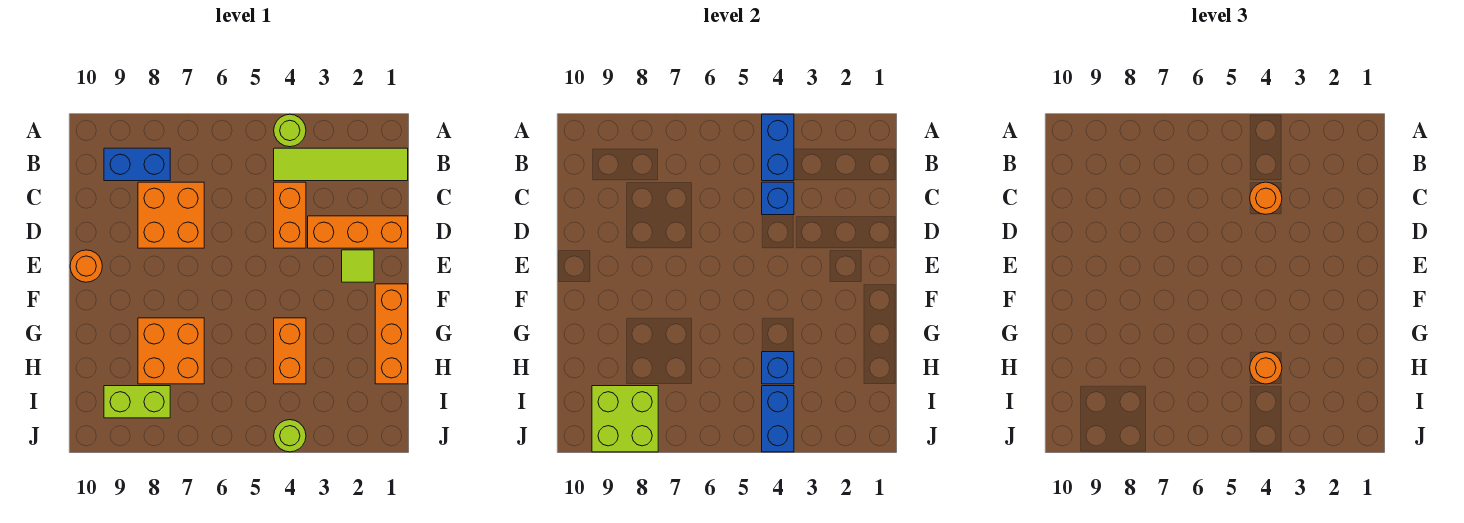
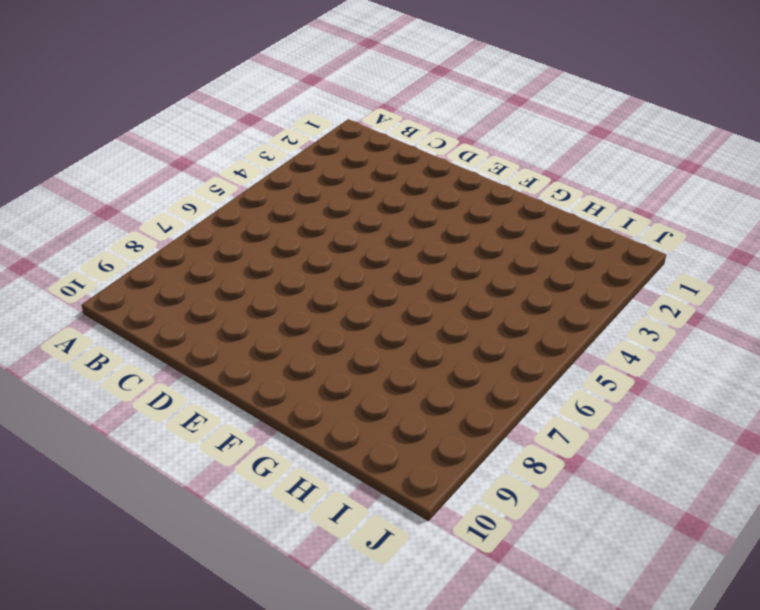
none -> lime 1x1 round brick [274,114,306,147]
none -> lime 1x4 tile [274,148,408,181]
none -> blue 1x2 brick [104,148,170,181]

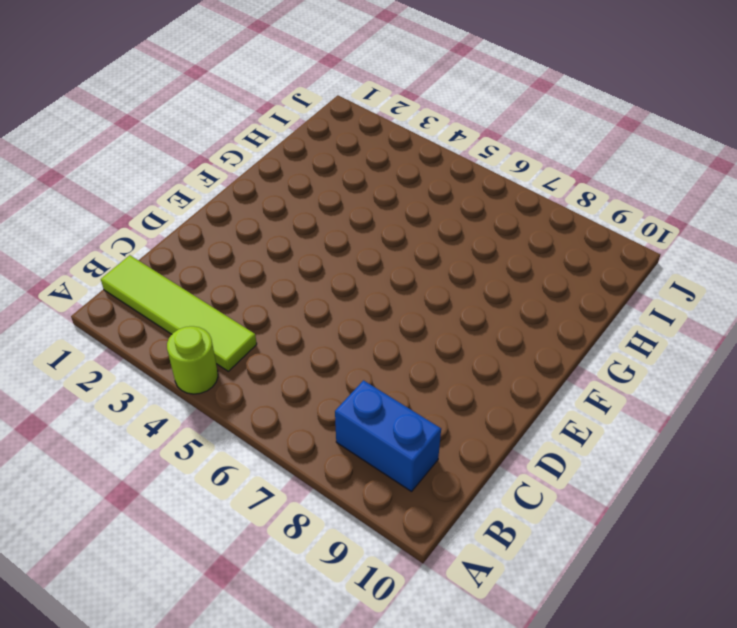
none -> orange 1x2 brick [274,182,306,248]
none -> orange 2x2 brick [138,182,204,248]
none -> orange 1x3 brick [308,216,408,248]

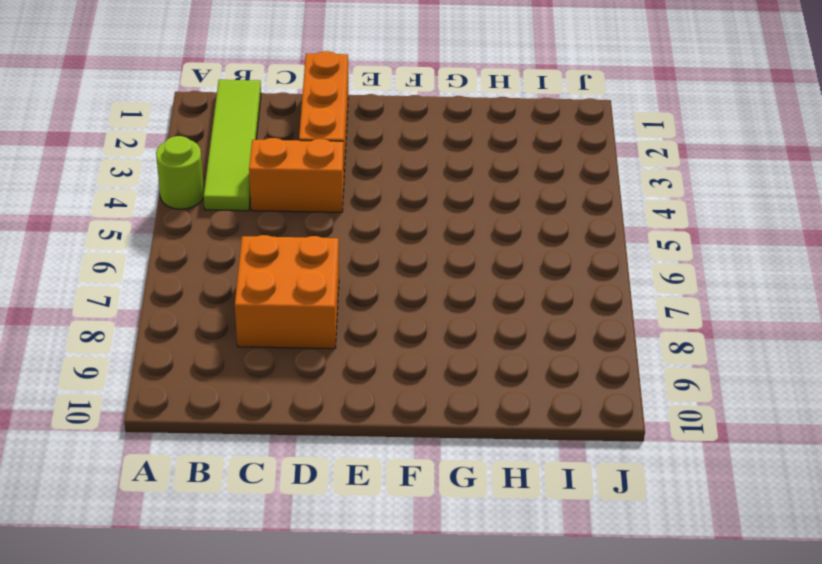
none -> blue 1x2 brick [104,148,170,181]
none -> lime 1x1 tile [342,250,374,282]
none -> orange 1x1 round brick [70,250,102,282]

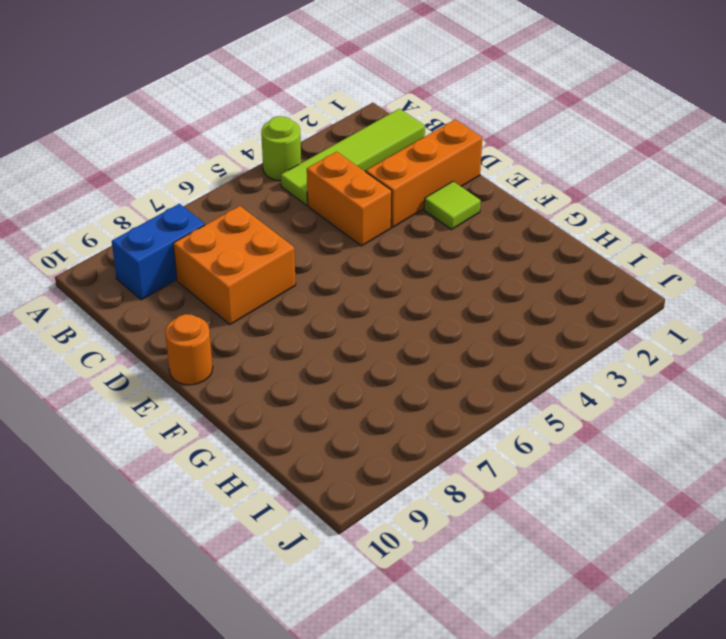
none -> orange 1x3 brick [375,284,408,384]
none -> orange 1x2 brick [274,318,306,384]
none -> orange 2x2 brick [138,318,204,384]

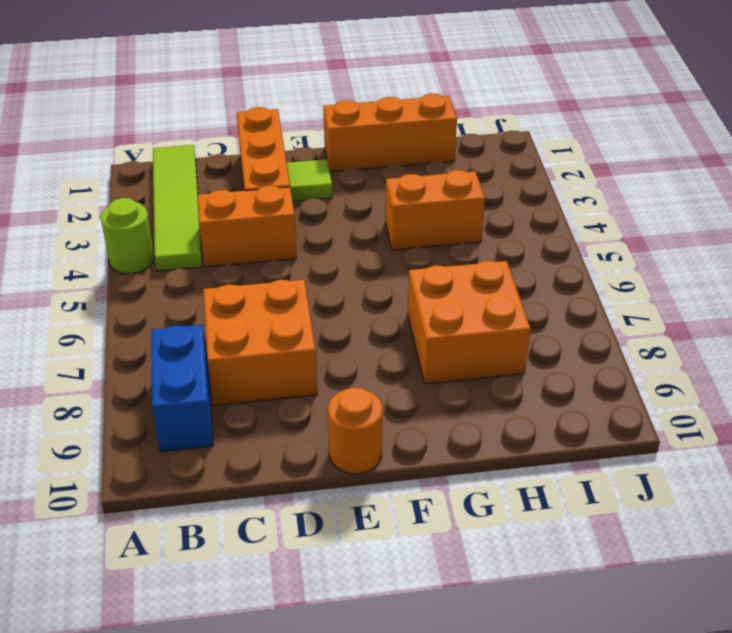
none -> lime 1x2 brick [104,386,170,418]
none -> lime 1x1 round brick [274,420,306,452]
none -> blue 1x2 brick [762,114,794,181]

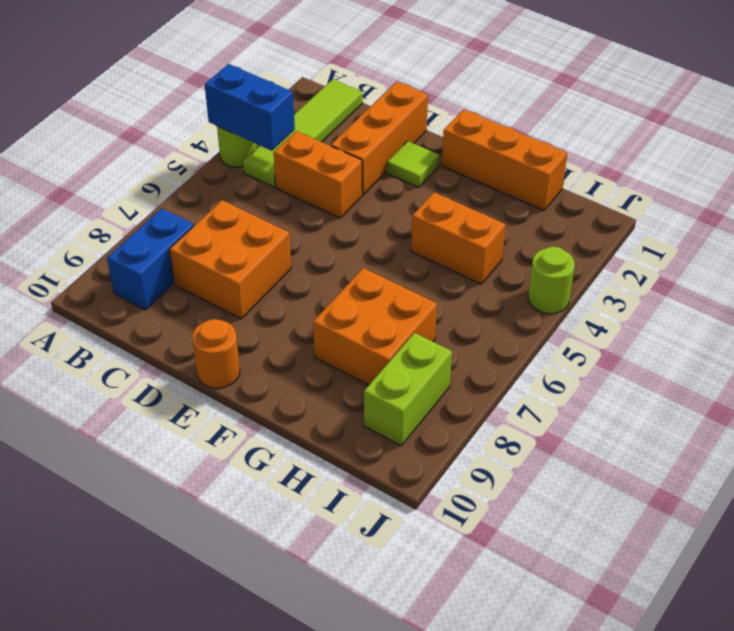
none -> blue 1x1 brick [762,182,794,215]
none -> blue 1x1 brick [762,352,794,384]
none -> blue 1x2 brick [762,386,794,452]

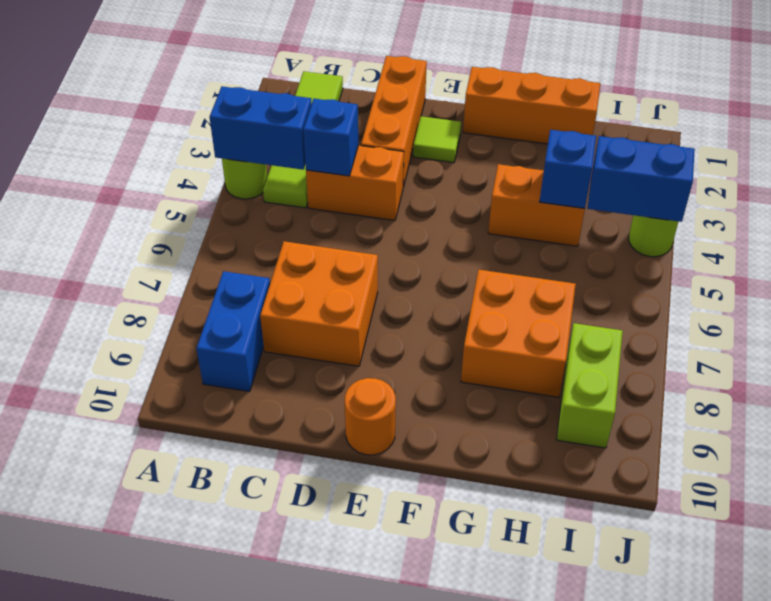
none -> lime 2x2 brick [592,386,658,452]
none -> orange 1x1 round brick [1250,182,1282,214]
none -> orange 1x1 round brick [1250,352,1282,384]

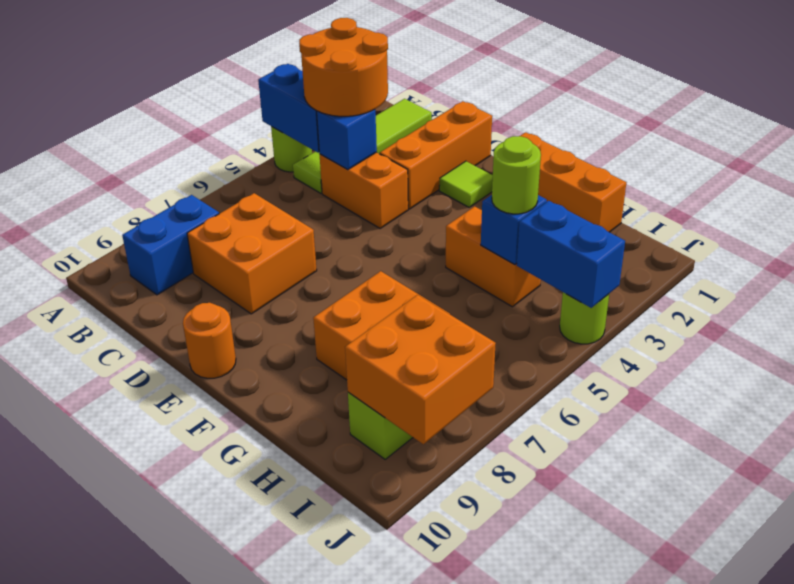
orange 2x2 round brick [299,18,388,116] -> orange 1x1 round brick [1250,182,1282,214]
lime 1x1 round brick [492,136,541,214] -> orange 1x1 round brick [1250,352,1282,384]
orange 2x2 brick [345,295,496,444] -> lime 2x2 brick [592,386,658,452]

